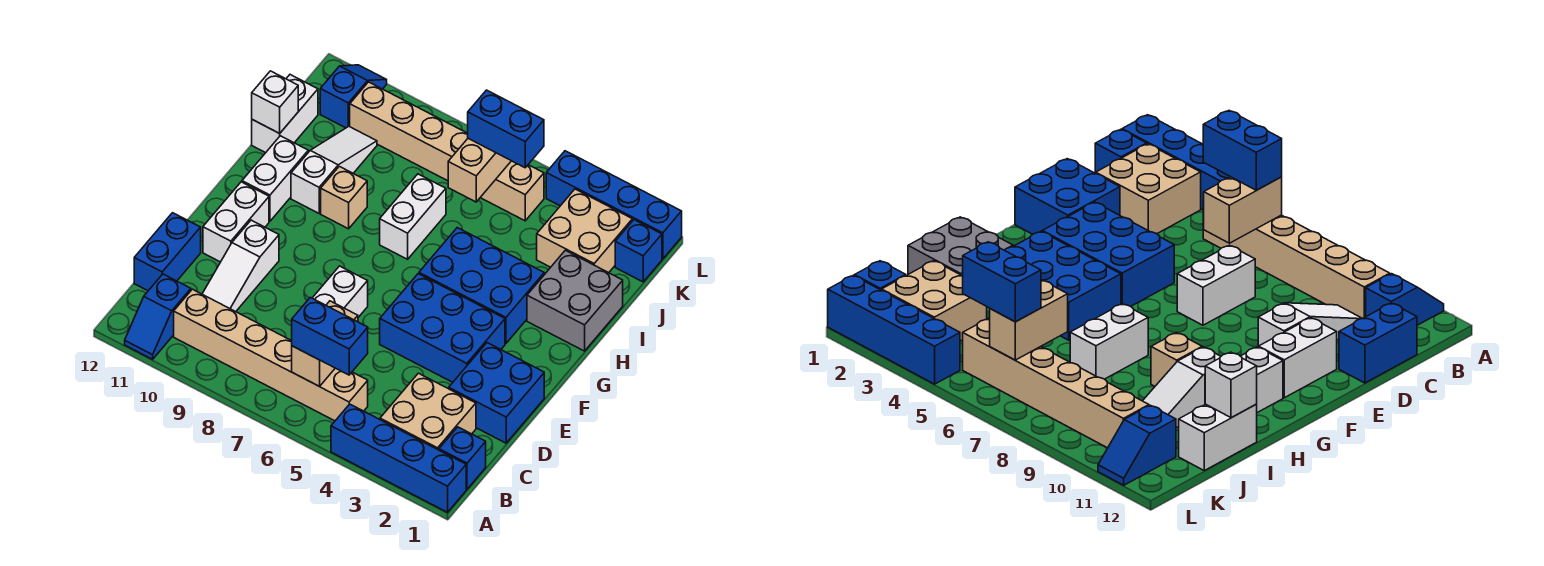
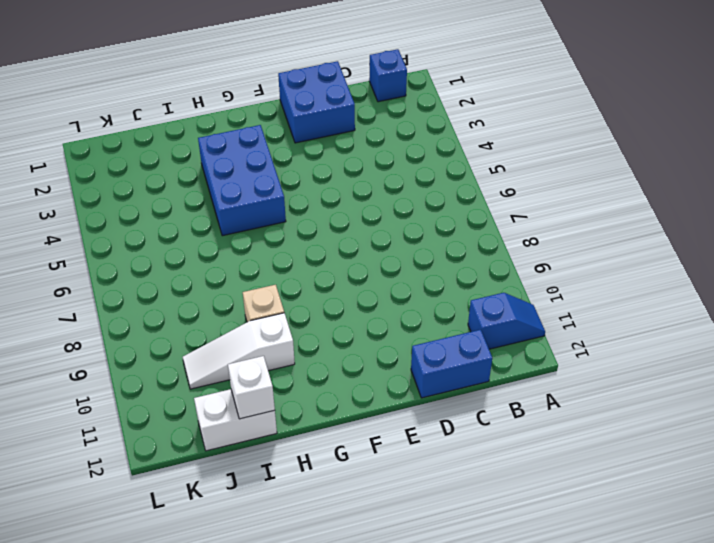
none -> blue 1x4 brick [331,404,466,512]
none -> tan 2x2 brick [380,373,476,450]
none -> tan 1x6 brick [174,289,368,421]

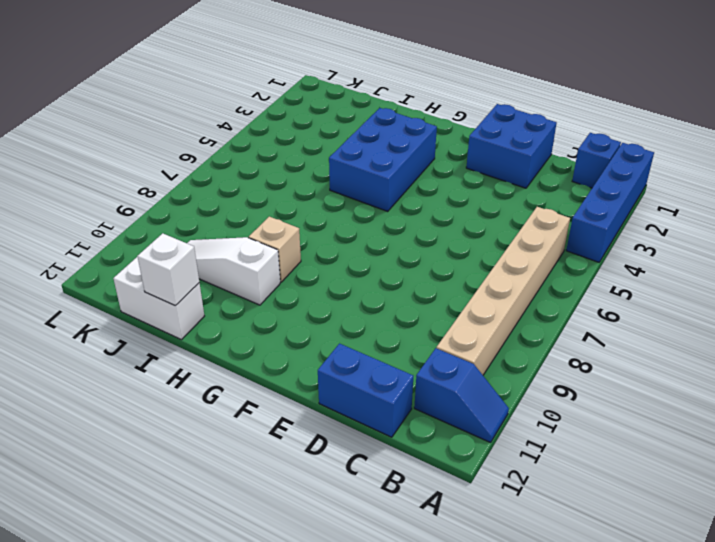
none -> tan 2x2 brick [380,373,476,450]
none -> white 1x3 slope [202,220,279,312]
none -> white 1x2 brick [313,266,368,317]

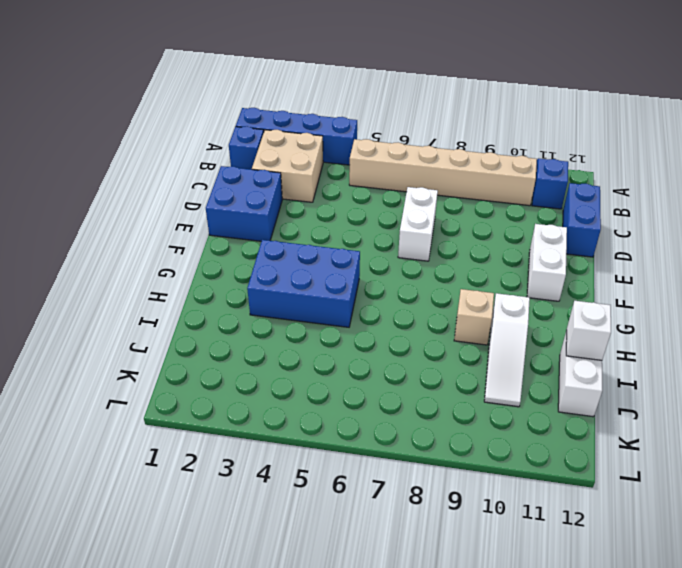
none -> white 1x3 slope [202,220,279,312]
none -> blue 2x3 brick [380,274,505,382]
none -> white 1x2 brick [242,136,308,221]

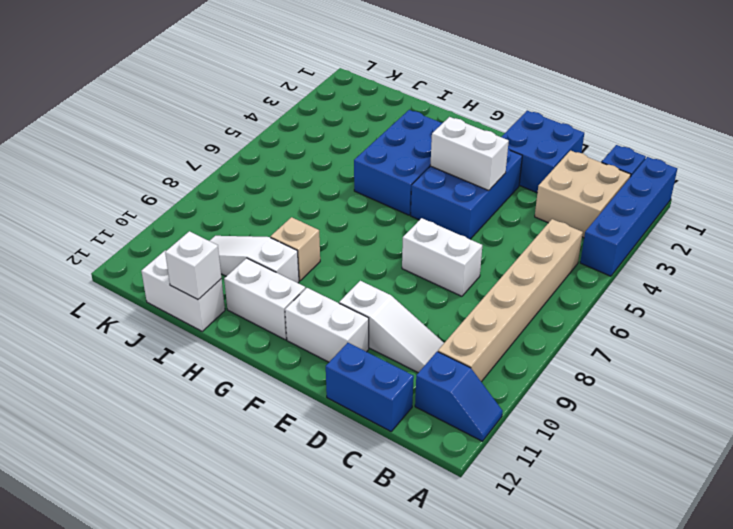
white 1x2 brick [430,117,509,190] -> white 1x2 brick moved to [380,174,446,259]
none -> grey 2x2 brick [527,250,623,351]
none -> tan 2x2 brick [537,189,632,273]
none -> blue 1x1 brick [615,220,662,282]

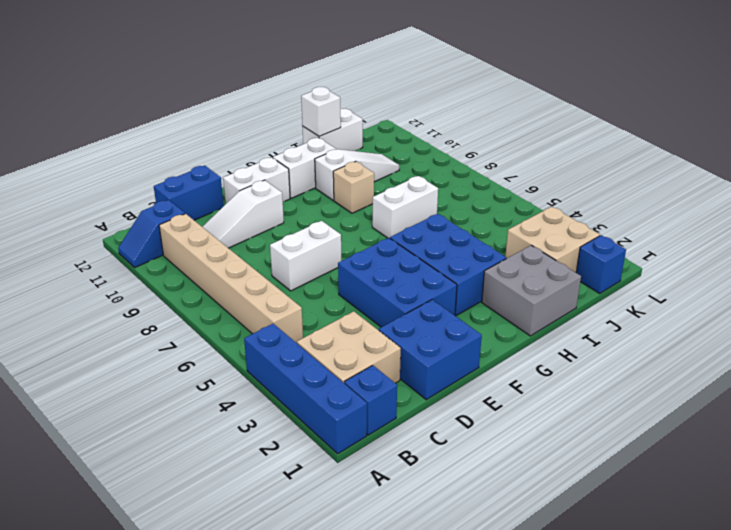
none -> tan 1x6 brick [350,82,544,221]
none -> blue 1x2 slope [320,65,387,128]
none -> blue 1x4 brick [546,151,682,259]

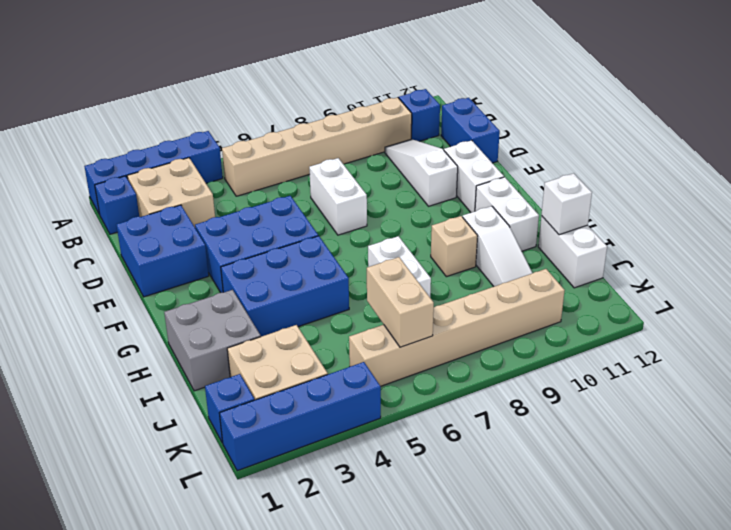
none -> blue 1x2 slope [320,65,387,128]
none -> tan 1x2 brick [292,301,358,386]
none -> blue 1x2 brick [292,297,368,375]

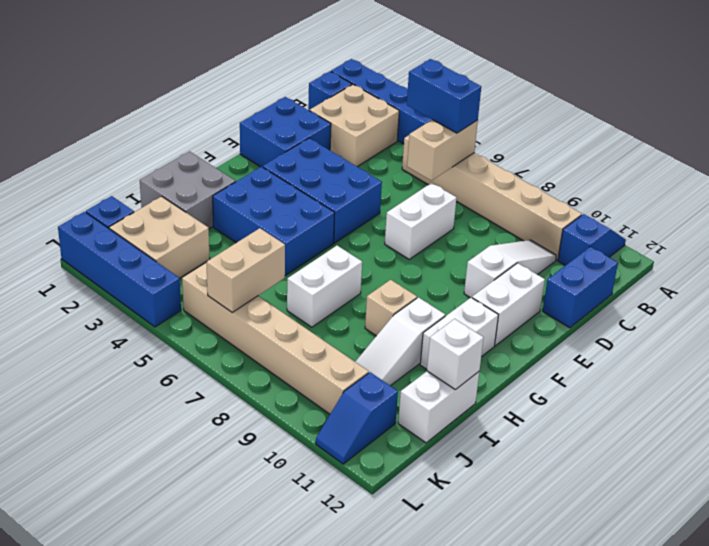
none -> blue 1x2 brick [468,90,544,168]

